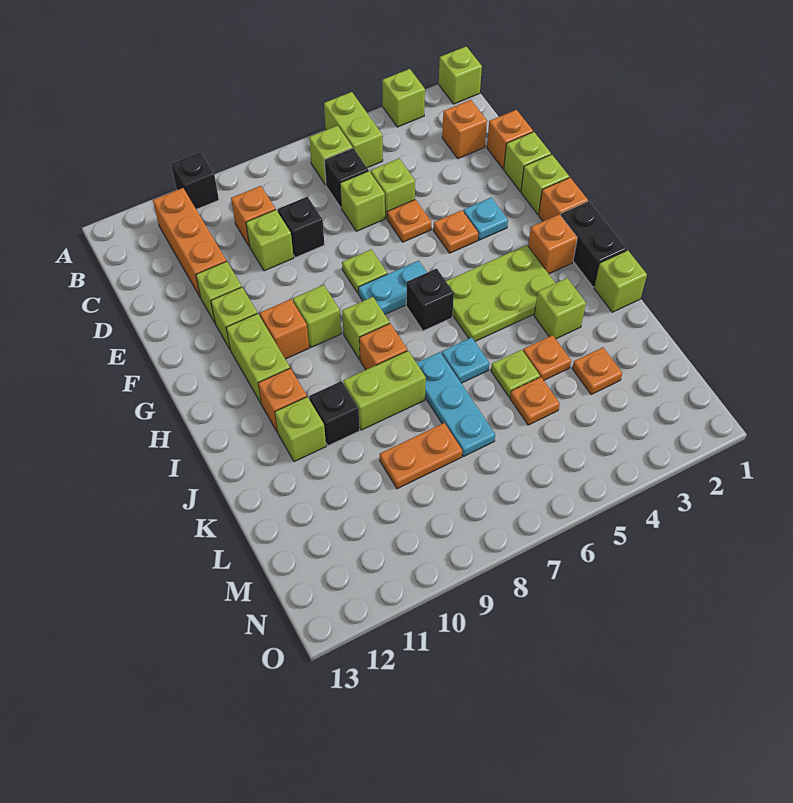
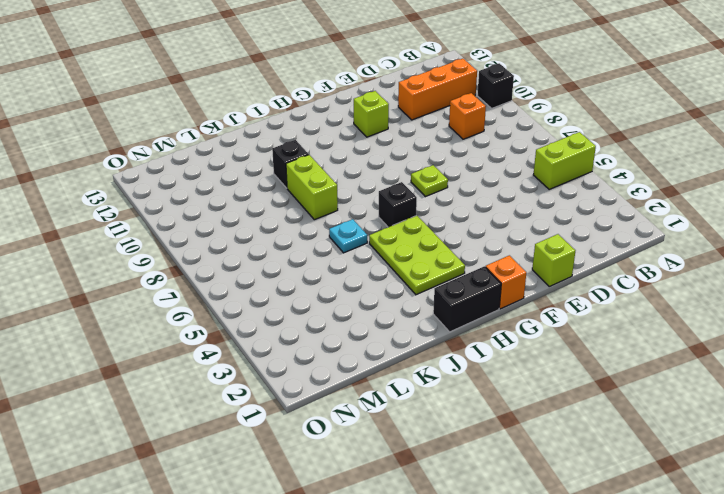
none -> lime 1x1 brick [439,47,482,104]
none -> lime 1x1 brick [382,69,425,127]
none -> lime 1x1 brick [309,126,353,185]
none -> orange 1x1 brick [442,100,487,159]

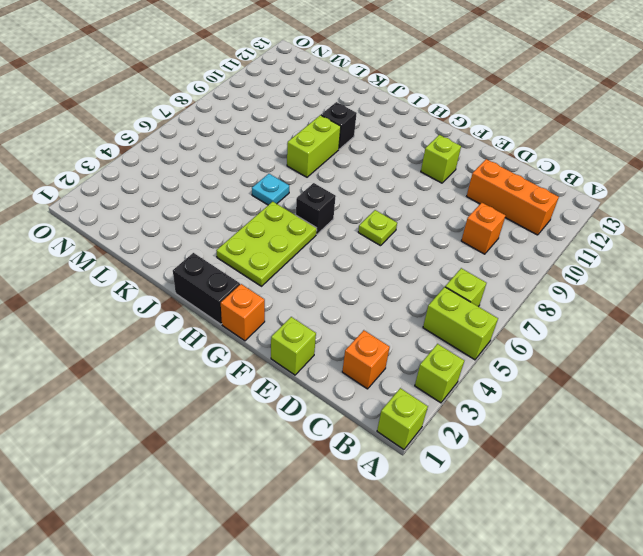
none -> black 1x1 brick [171,152,219,209]
none -> black 1x1 brick [324,148,368,208]
none -> orange 1x1 brick [487,110,533,169]
none -> lime 1x1 brick [371,159,415,219]

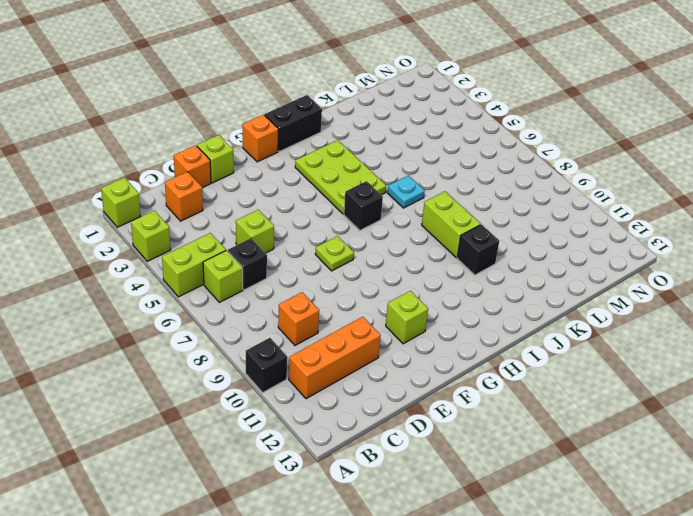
none -> lime 1x1 brick [340,171,385,231]
none -> black 1x1 brick [278,197,324,258]
none -> lime 1x1 brick [246,210,294,271]
none -> orange 1x1 plate [387,200,431,242]

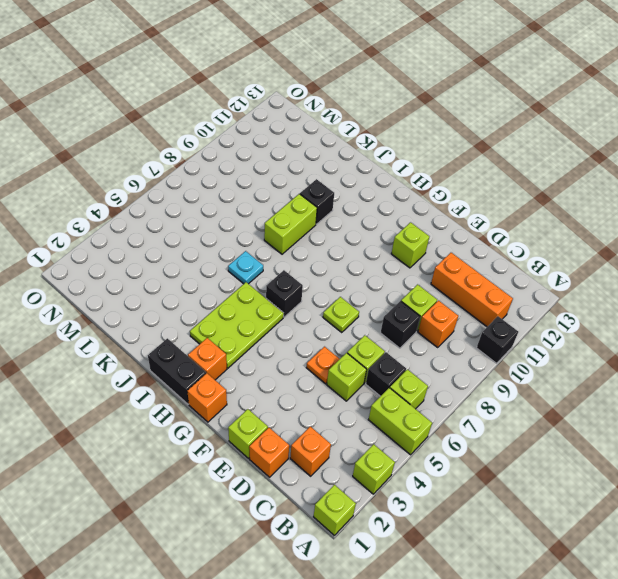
none -> lime 1x1 brick [196,261,242,323]
none -> lime 1x1 brick [521,154,569,214]
none -> cyan 1x1 plate [463,197,508,240]
none -> orange 1x1 plate [433,210,478,253]

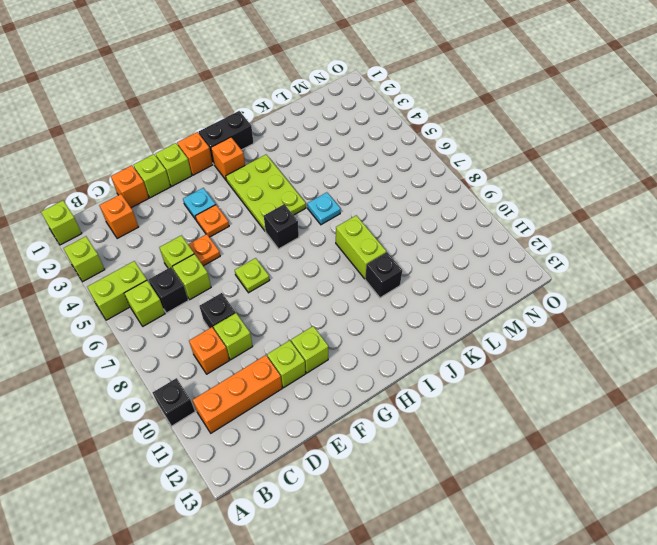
none -> cyan 1x2 plate [358,261,427,314]
none -> lime 1x1 brick [293,285,341,347]
none -> orange 1x1 brick [260,299,309,359]
none -> lime 1x2 brick [226,313,290,404]

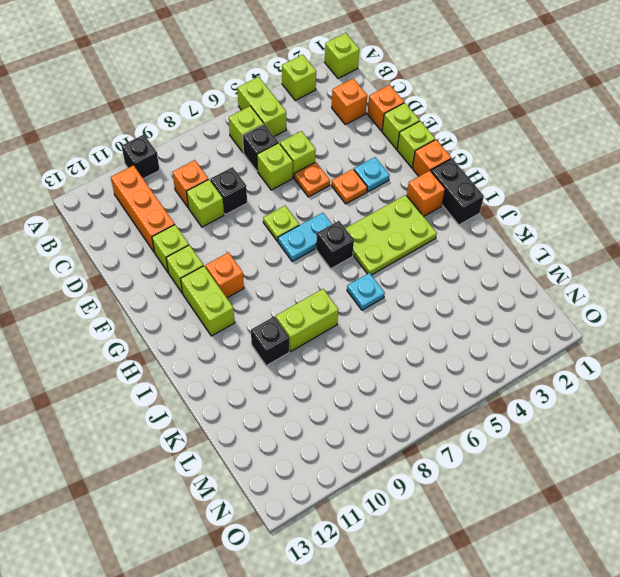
none -> lime 1x1 brick [293,285,341,347]
none -> lime 1x1 brick [342,297,390,360]
none -> orange 1x1 brick [359,323,407,370]
none -> orange 1x1 brick [258,368,307,433]

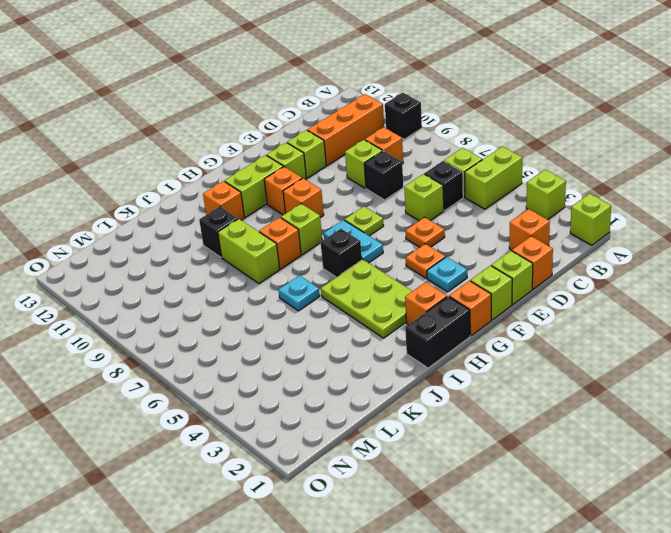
orange 1x1 brick [283,178,324,218] -> lime 1x1 brick [293,285,341,347]
none -> lime 1x1 brick [371,159,415,219]
none -> lime 1x1 brick [594,250,647,312]
none -> lime 1x1 brick [534,278,586,339]
none -> cyan 1x3 plate [417,352,495,456]

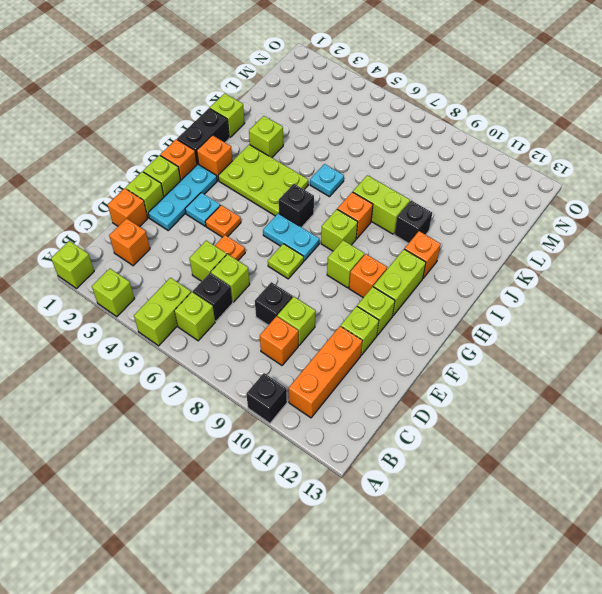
cyan 1x3 plate [148,164,217,230] -> cyan 1x3 plate moved to [417,352,495,456]
none -> lime 1x1 brick [275,397,326,462]
none -> orange 1x1 plate [523,335,571,380]
none -> lime 1x1 plate [491,350,540,397]
none -> orange 1x1 plate [572,347,622,395]

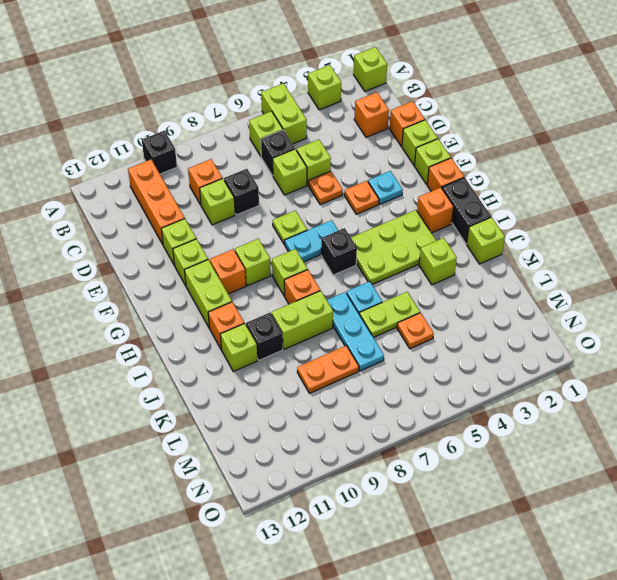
lime 1x2 plate [359,292,420,337] -> lime 1x1 plate [491,350,540,397]
none -> orange 1x1 plate [523,335,571,380]
none -> orange 1x1 plate [572,347,622,395]

